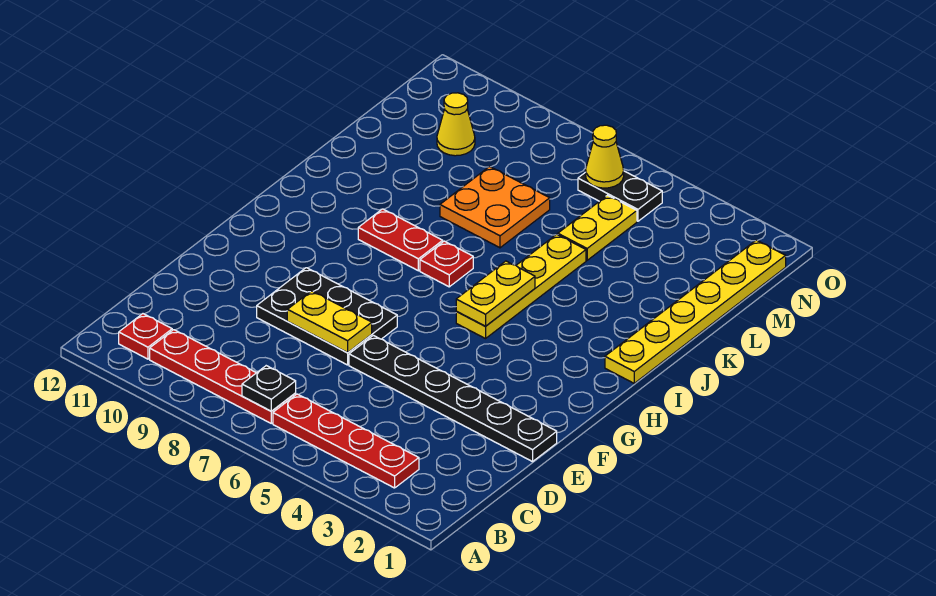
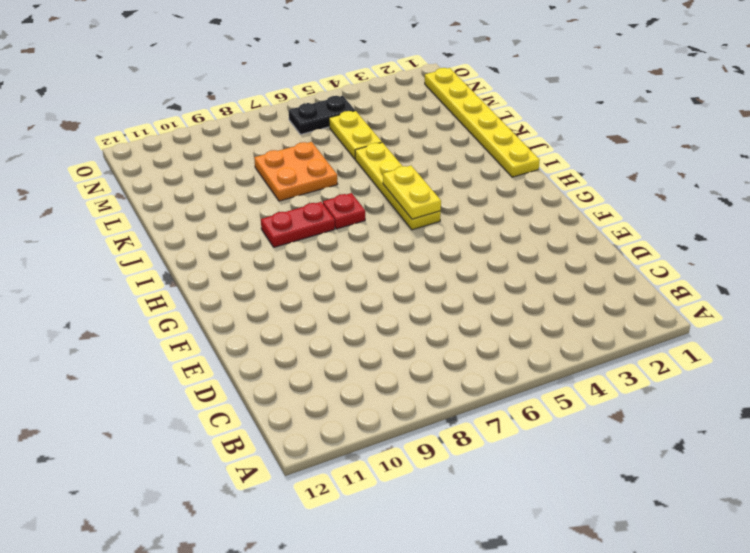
none -> red 1x4 plate [273,394,419,488]
none -> red 1x4 plate [150,330,296,423]
none -> red 1x1 plate [119,314,172,359]

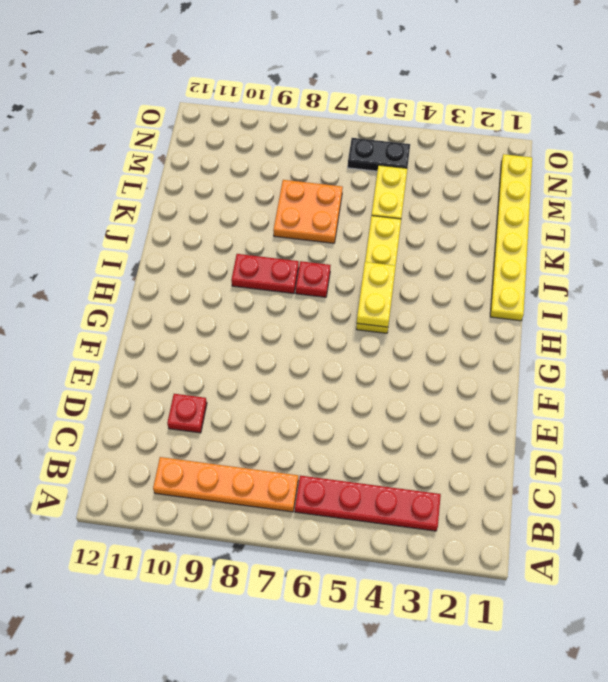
orange 1x4 plate [153,457,298,512] -> red 1x4 plate [150,330,296,423]
red 1x1 plate [167,394,207,433] -> red 1x1 plate moved to [119,314,172,359]
none -> black 1x6 plate [349,335,557,462]
none -> black 2x3 plate [257,268,397,365]
none -> yellow 1x1 cone [437,93,475,156]

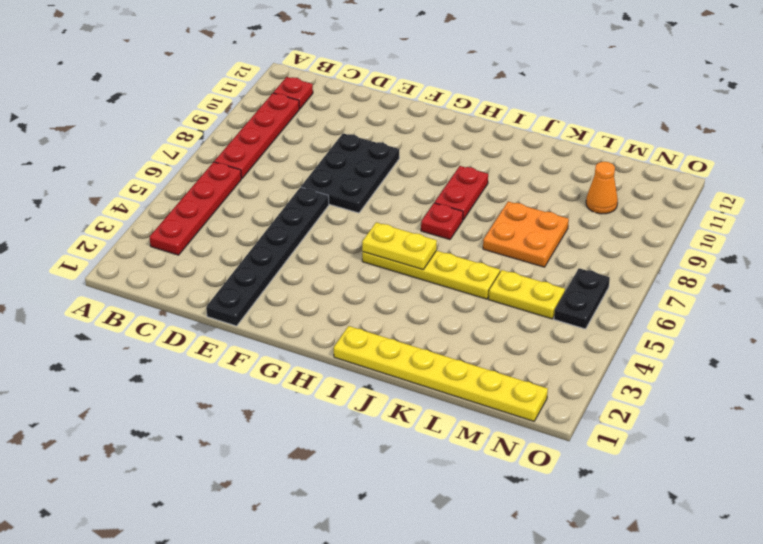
orange 1x1 cone [586,162,618,214] -> yellow 1x1 cone [437,93,475,156]
none -> black 1x1 plate [242,366,296,411]
none -> yellow 1x2 plate [287,291,372,353]
none -> yellow 1x1 cone [586,125,624,188]

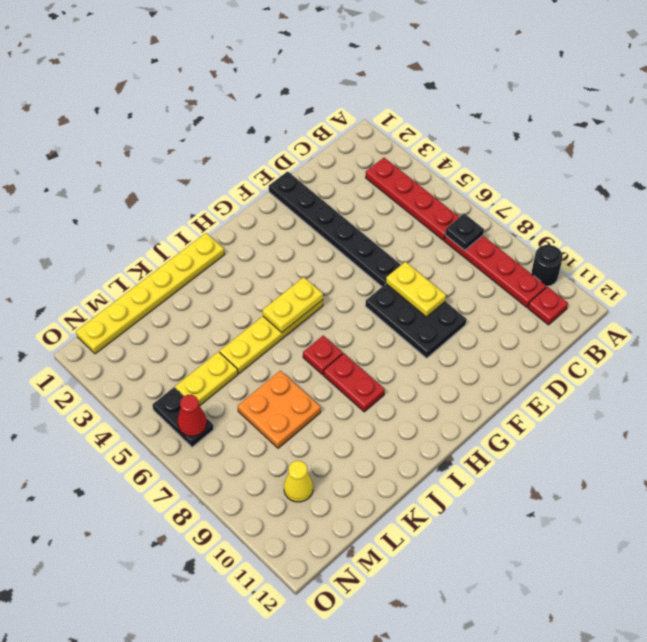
black 1x1 round brick [531,245,563,286] -> none
red 1x1 cone [178,395,207,436] -> yellow 1x1 cone [586,125,624,188]

